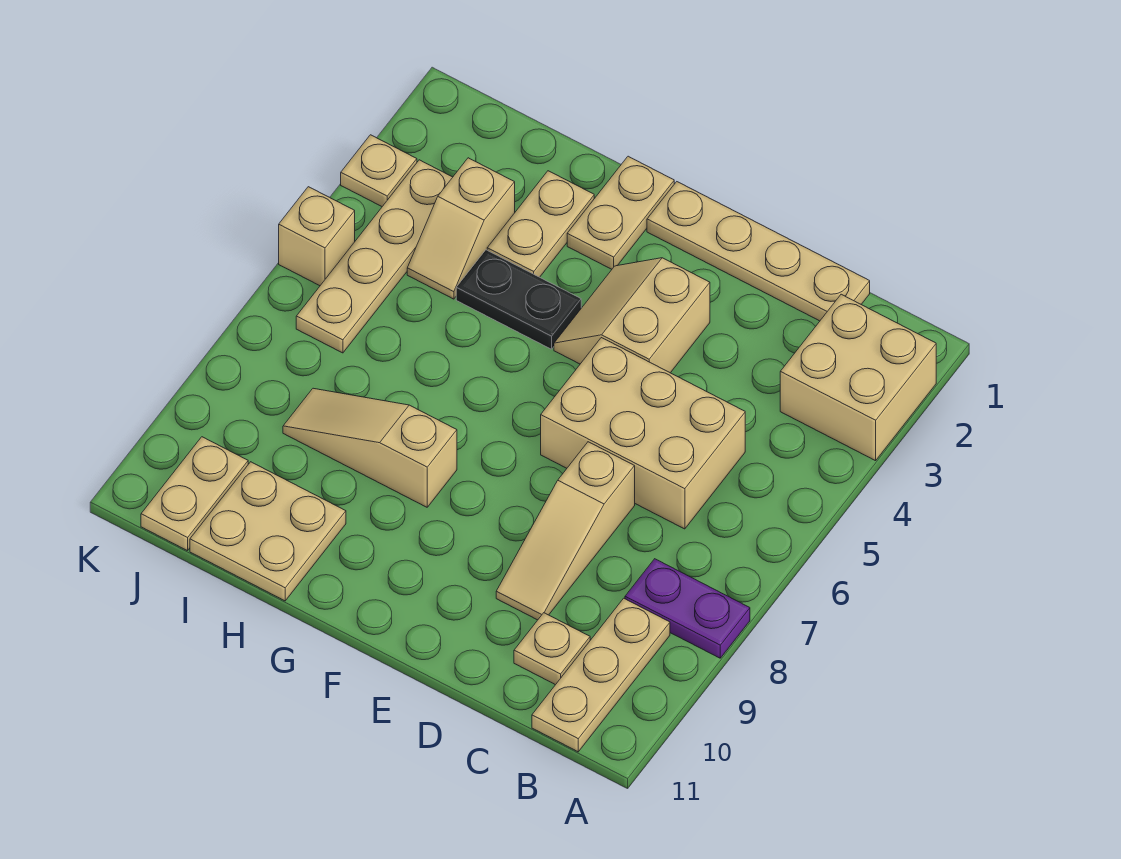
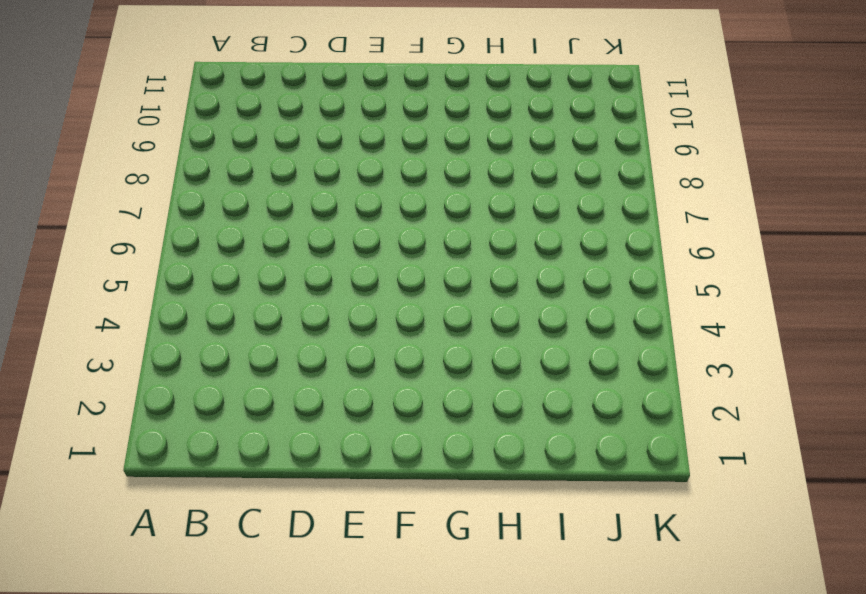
none -> tan 2x2 brick [780,294,936,461]
none -> purple 1x2 plate [625,559,750,658]
none -> tan 1x3 plate [532,598,670,752]

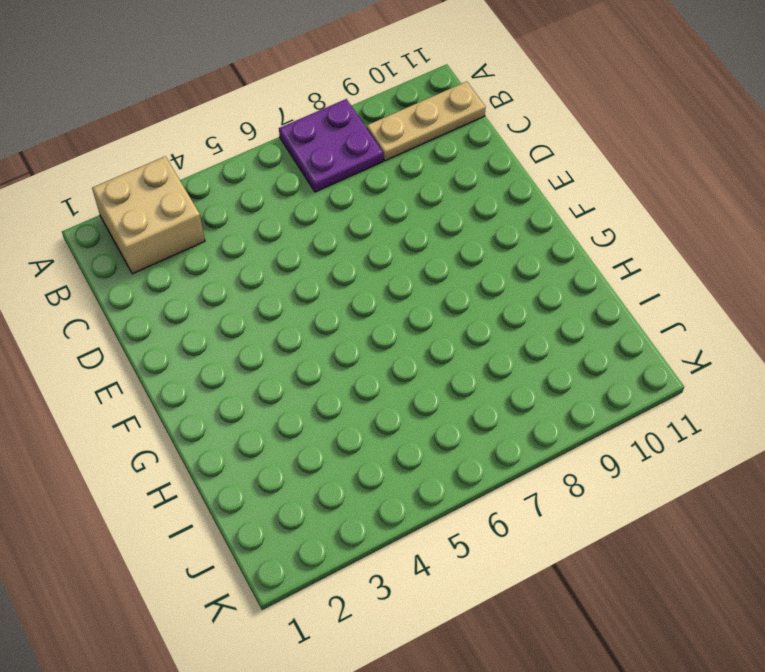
purple 2x2 plate [279,99,383,192] -> purple 1x2 plate [625,559,750,658]
none -> tan 1x4 plate [647,182,870,321]
none -> tan 2x3 brick [541,338,745,529]
none -> tan 1x1 plate [514,613,590,685]

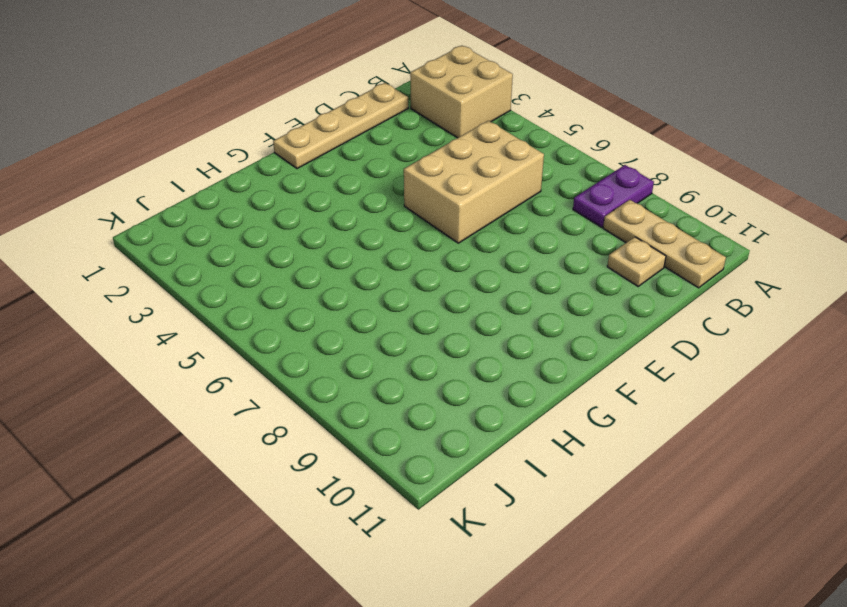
none -> tan 1x3 slope [496,442,635,620]
none -> tan 2x2 slope [554,258,710,373]
none -> tan 1x2 plate [567,156,674,269]

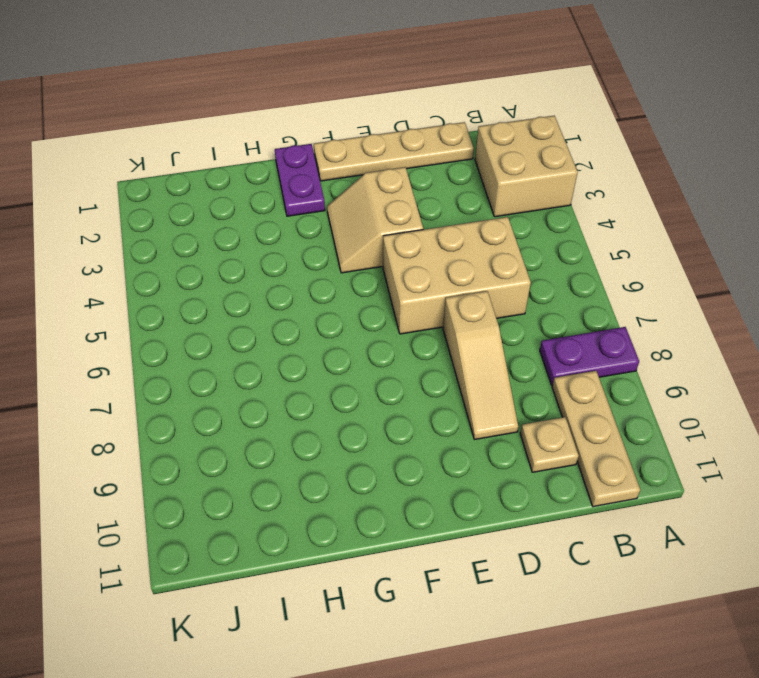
purple 1x2 plate [275,144,325,216] -> tan 1x2 plate [567,156,674,269]
none -> black 1x2 plate [456,250,581,349]
none -> tan 1x3 slope [283,388,457,507]
none -> tan 1x2 plate [487,171,594,277]

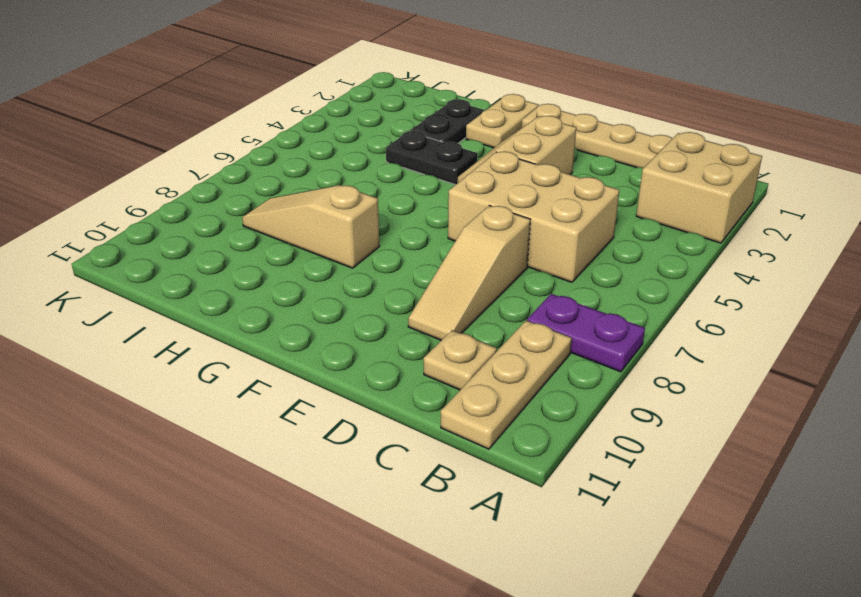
black 1x2 plate [410,99,484,143] -> tan 1x2 plate [487,171,594,277]
none -> tan 2x2 plate [190,462,346,601]
none -> tan 1x2 slope [407,158,515,299]
none -> tan 1x4 plate [296,160,453,353]

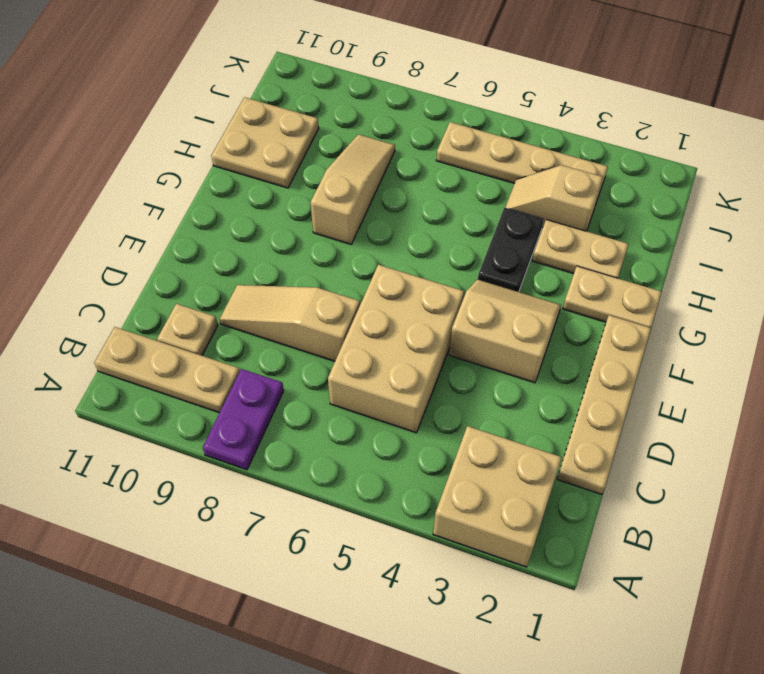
none -> tan 1x2 plate [141,437,248,551]
none -> tan 1x1 plate [341,135,417,206]
none -> tan 1x1 brick [279,187,355,286]

